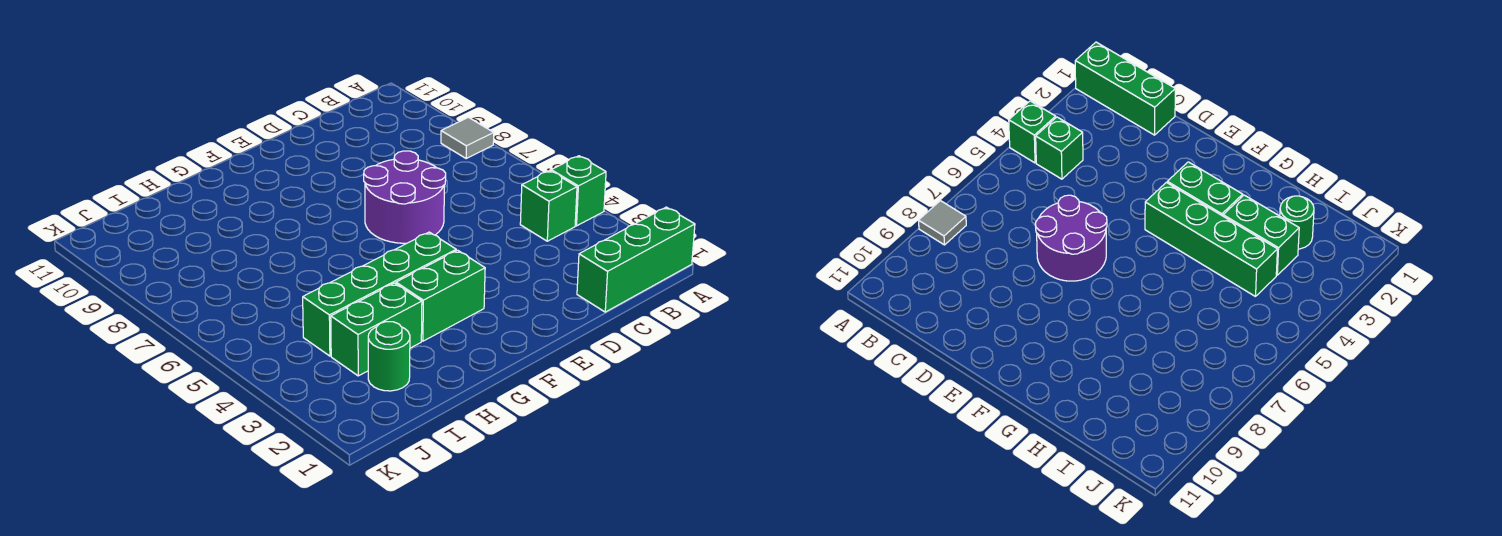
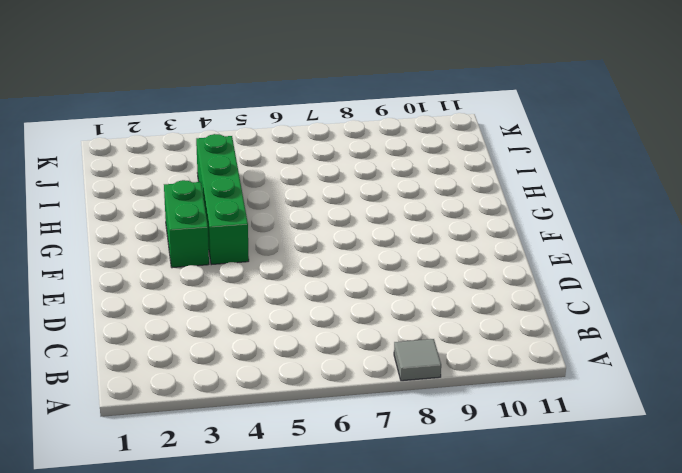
none -> green 1x3 brick [577,207,695,312]
none -> green 1x1 brick [551,156,606,226]

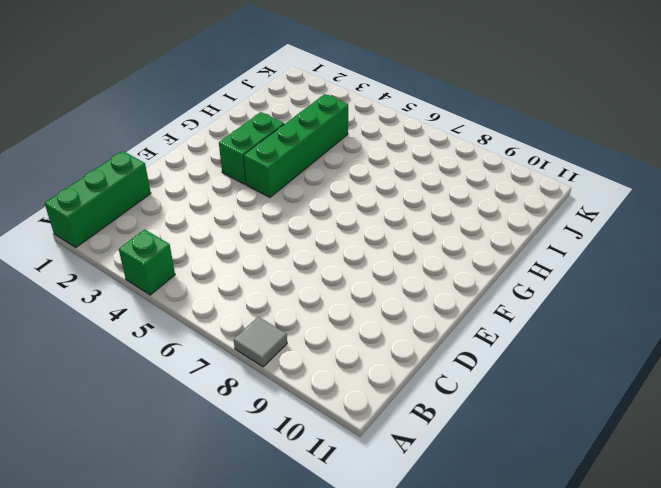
none -> green 1x1 brick [520,171,577,241]
none -> purple 2x2 round brick [364,151,446,243]

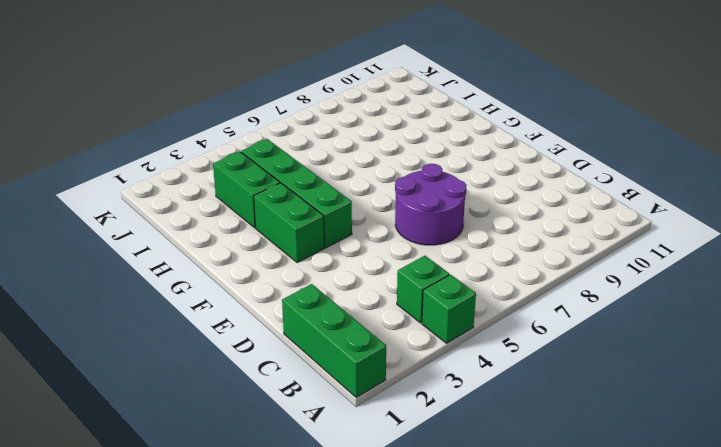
none -> grey 1x1 tile [441,117,494,159]
none -> green 1x1 round brick [368,322,410,391]

